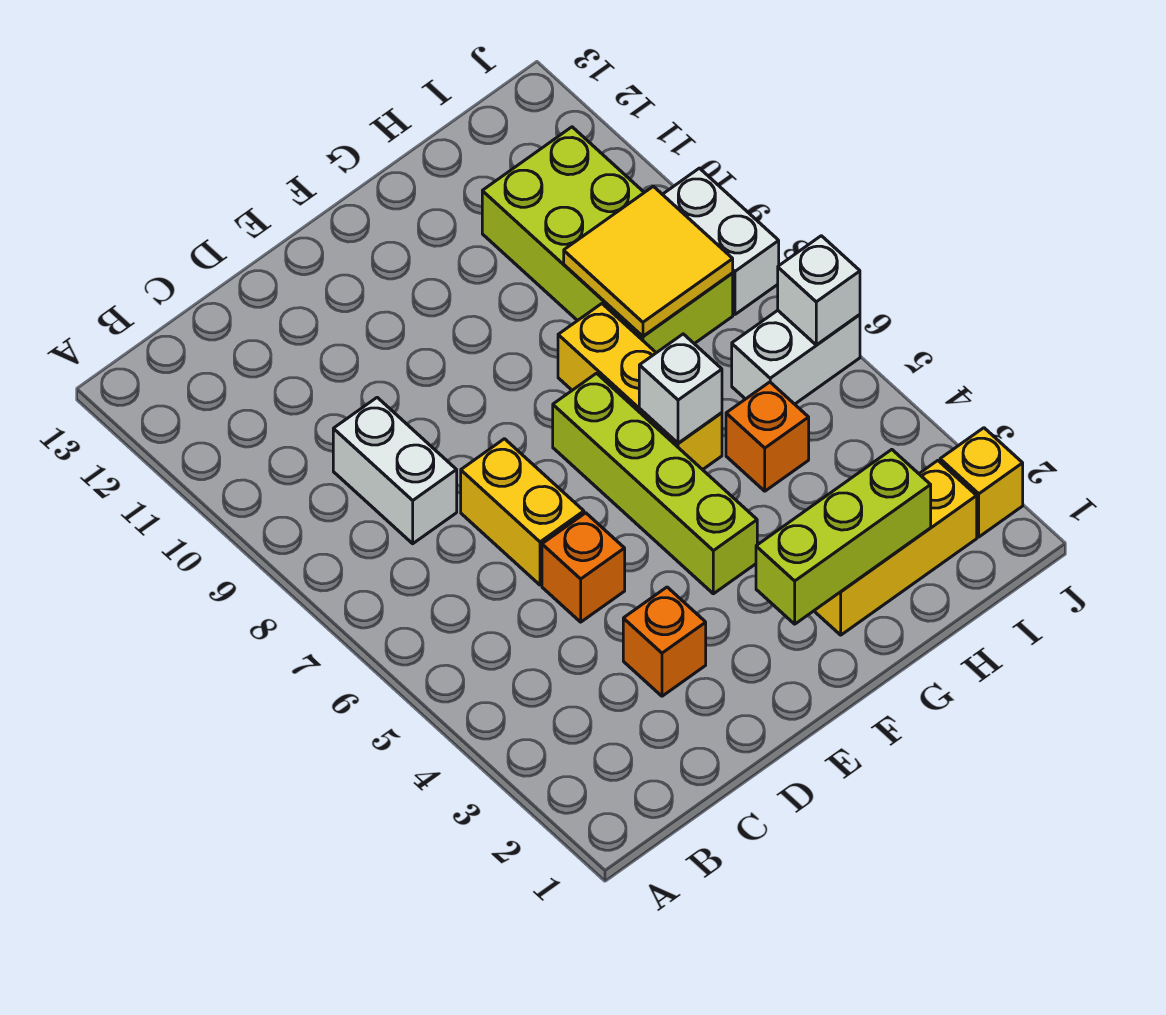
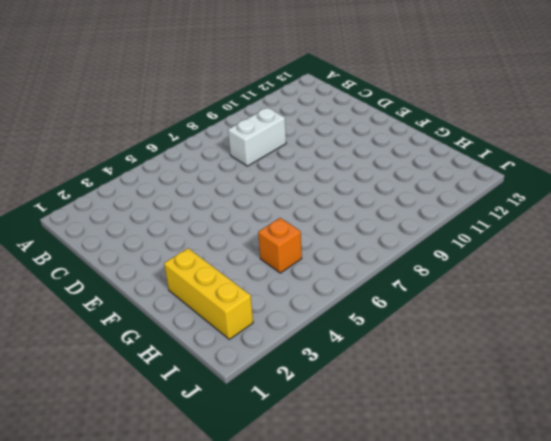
none -> orange 1x1 brick [623,587,706,696]
none -> orange 1x1 brick [542,513,625,622]
none -> yellow 1x2 brick [461,439,584,585]

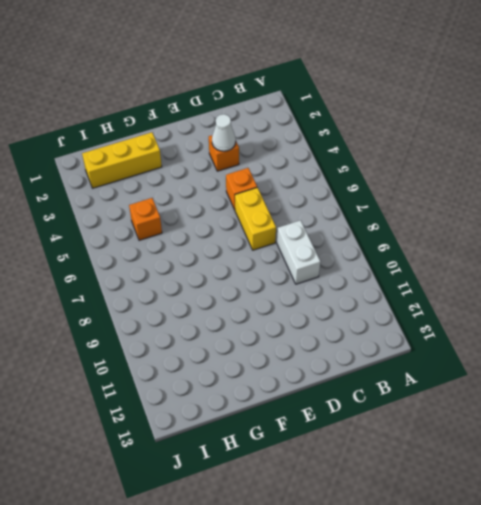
white 1x1 cone [212,114,236,151] -> none
none -> lime 1x4 brick [553,373,757,594]
none -> yellow 1x3 brick [558,304,722,470]
none -> lime 2x4 brick [482,127,733,353]

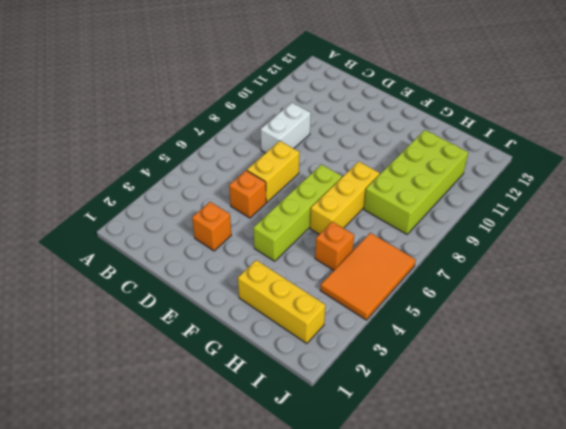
orange 2x3 tile [320,233,416,320] -> white 1x2 brick [732,310,860,404]
none -> yellow 1x1 brick [940,428,1023,537]
none -> white 1x2 brick [662,168,779,314]
none -> lime 1x3 brick [756,450,931,624]

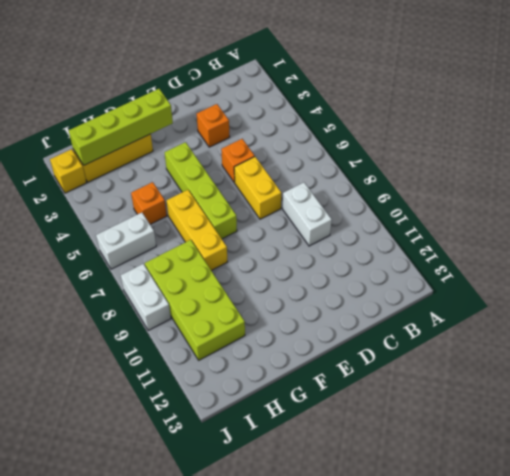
lime 1x4 brick [69,89,173,165] -> lime 1x3 brick [756,450,931,624]
none -> white 1x1 brick [639,334,722,443]
none -> yellow 2x2 tile [564,186,733,336]
none -> white 1x1 brick [778,236,860,345]

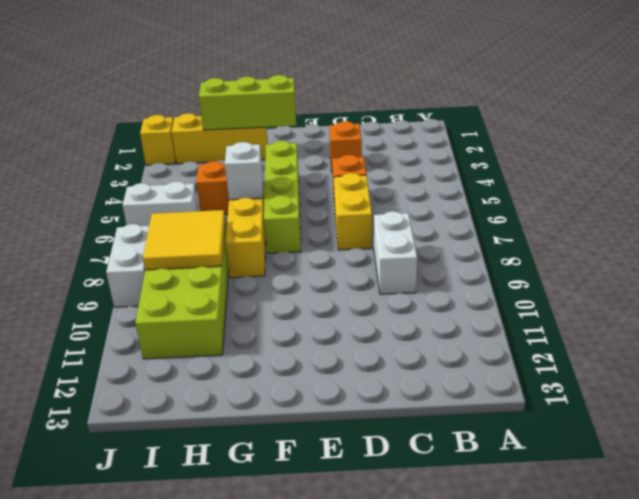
none -> white 1x1 brick [778,236,860,345]

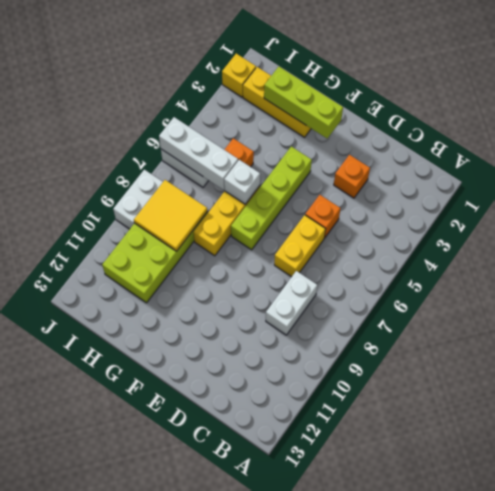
white 1x3 brick [159,117,238,190] -> white 1x1 brick [778,236,860,345]

